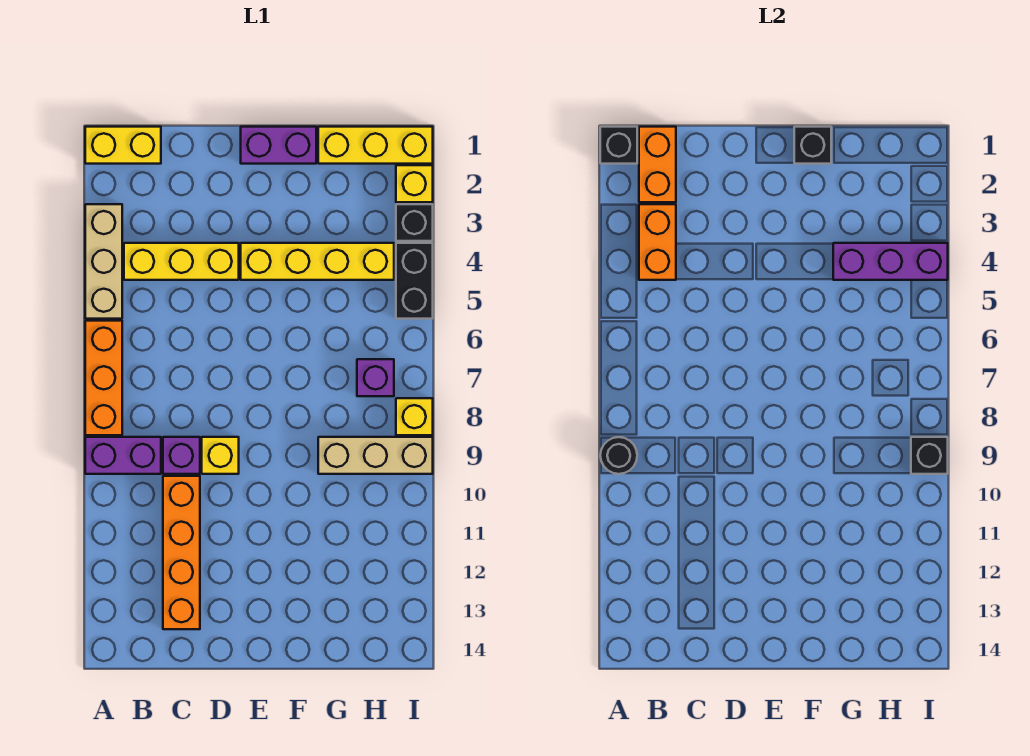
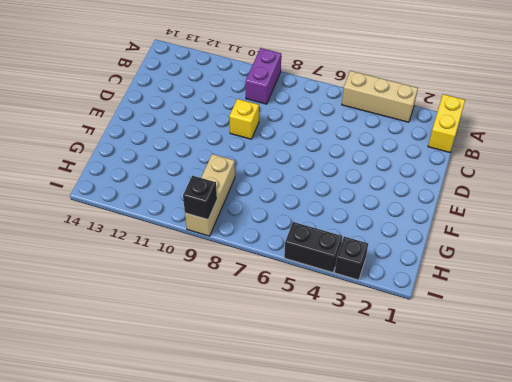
none -> orange 1x3 brick [85,321,122,435]
none -> yellow 1x3 brick [124,243,239,280]
none -> purple 1x1 brick [163,437,200,474]

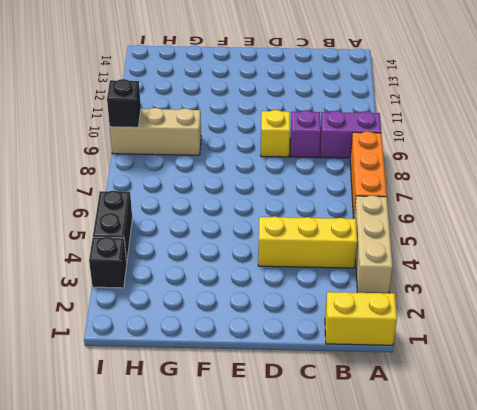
none -> orange 1x4 brick [163,476,200,629]
none -> purple 1x2 brick [241,127,316,164]
none -> yellow 1x4 brick [241,243,394,280]

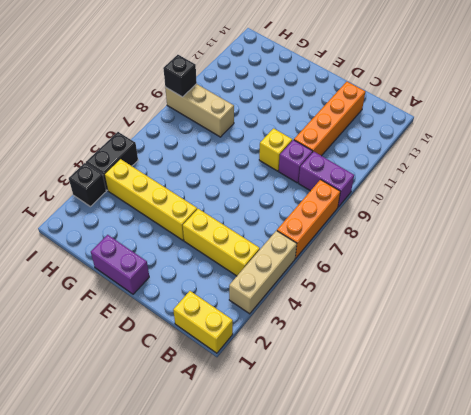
none -> yellow 1x3 brick [318,127,433,164]
none -> purple 1x1 brick [357,359,394,396]
none -> yellow 1x1 brick [396,165,433,202]

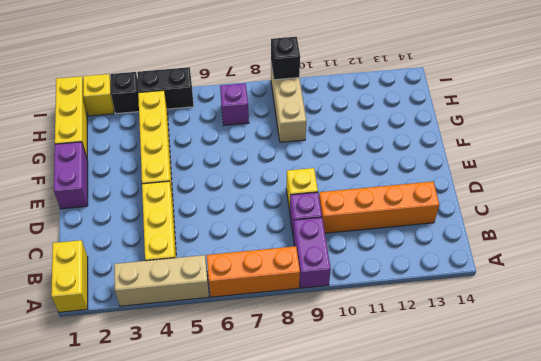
none -> yellow 1x1 brick [396,398,433,435]
none -> black 1x1 brick [600,127,637,164]
none -> black 1x1 round brick [600,437,637,474]

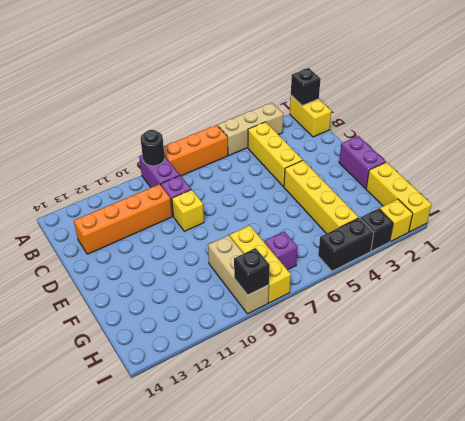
yellow 1x3 brick [230,225,291,303] -> yellow 1x1 brick [396,398,433,435]
none -> orange 1x2 brick [639,127,676,202]
none -> orange 1x2 brick [639,204,676,280]
none -> black 1x1 brick [794,127,831,164]

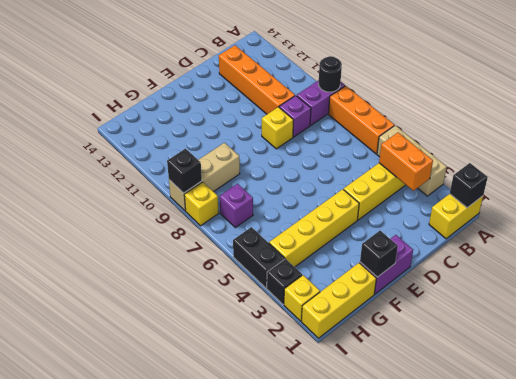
none -> orange 1x2 brick [639,127,676,202]
none -> purple 1x3 brick [833,243,948,280]

